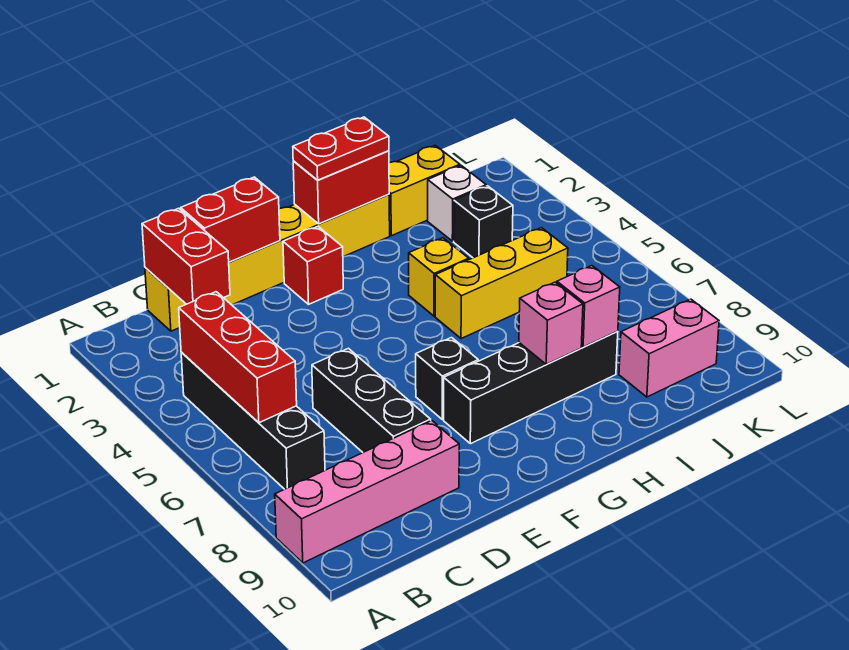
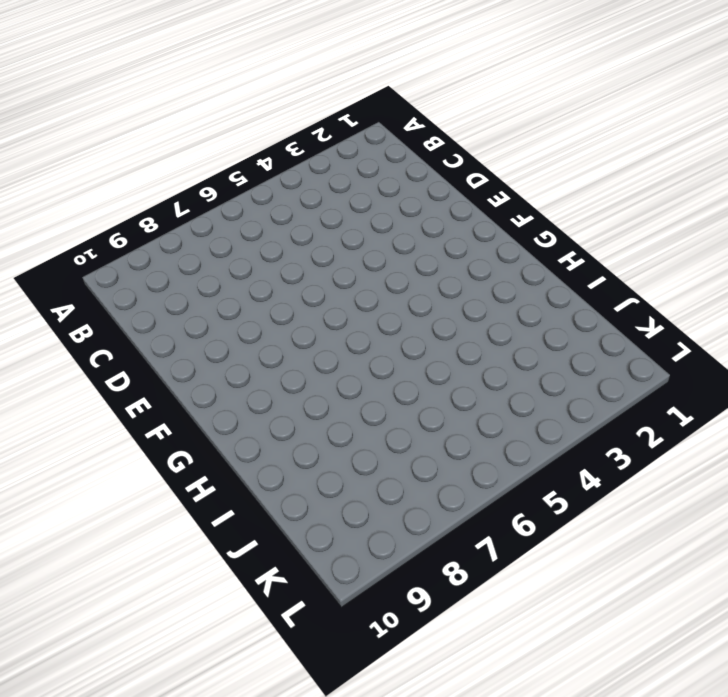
none -> pink 1x4 brick [275,421,459,563]
none -> black 1x4 brick [181,352,325,489]
none -> yellow 1x6 brick [145,194,390,331]

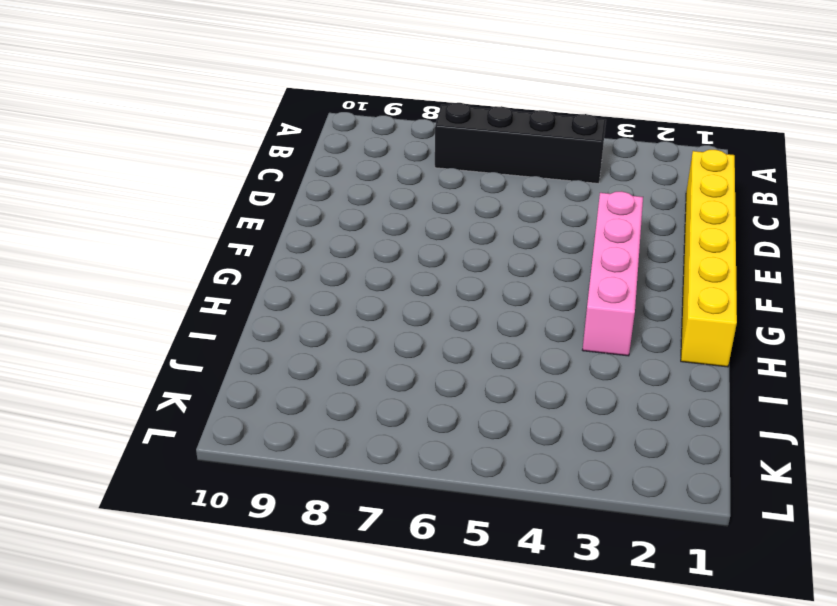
pink 1x4 brick [583,191,643,356] -> pink 1x4 brick moved to [275,421,459,563]
none -> black 1x3 brick [312,348,431,452]
none -> red 1x1 brick [283,227,343,304]
none -> black 1x1 brick [416,338,478,419]

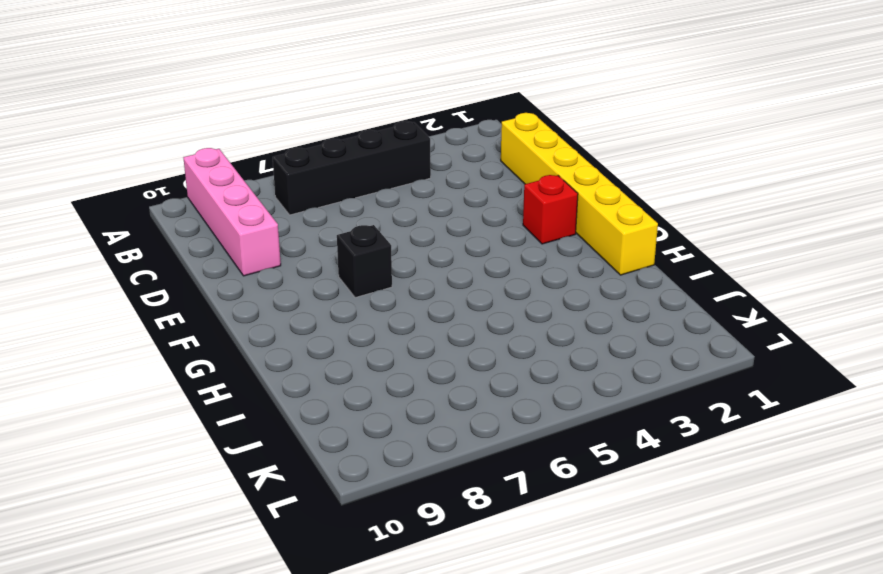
none -> black 1x3 brick [312,348,431,452]
none -> black 1x4 brick [444,331,618,444]
none -> yellow 1x1 brick [409,238,469,316]

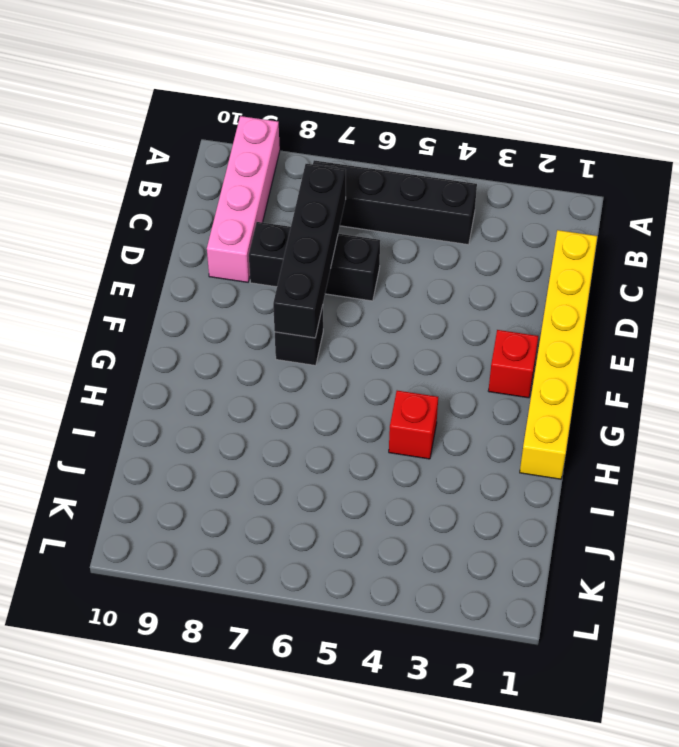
black 1x4 brick [273,164,346,338] -> black 1x4 brick moved to [444,331,618,444]
red 1x1 brick [389,391,438,459] -> yellow 1x1 brick [409,238,469,316]
none -> yellow 1x3 brick [435,228,568,339]
none -> yellow 1x2 brick [389,145,460,236]
none -> white 1x1 brick [428,166,486,241]

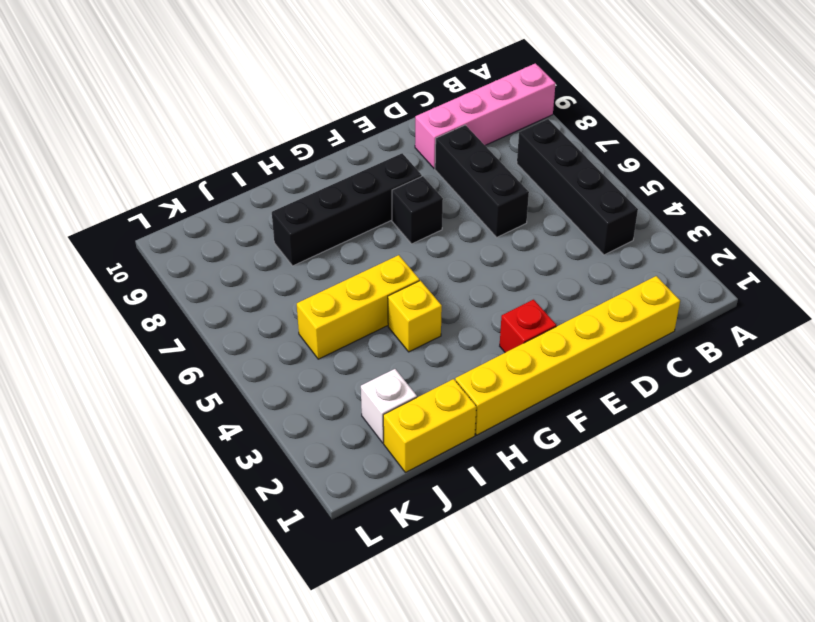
none -> black 1x1 brick [454,186,513,258]
none -> pink 1x2 brick [619,299,719,397]
none -> red 1x3 brick [179,292,297,423]

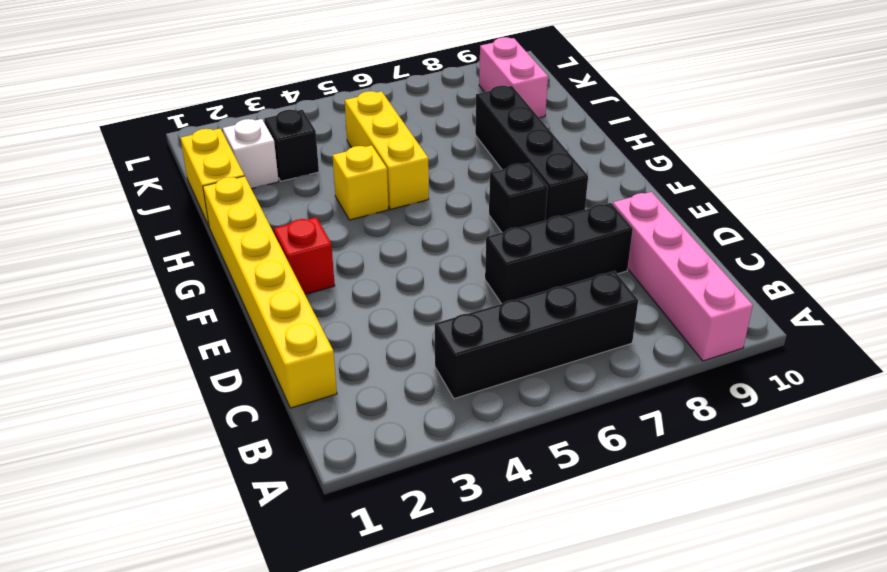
none -> red 1x3 brick [179,292,297,423]
none -> red 1x2 brick [142,208,230,304]
none -> red 1x2 brick [181,177,280,262]

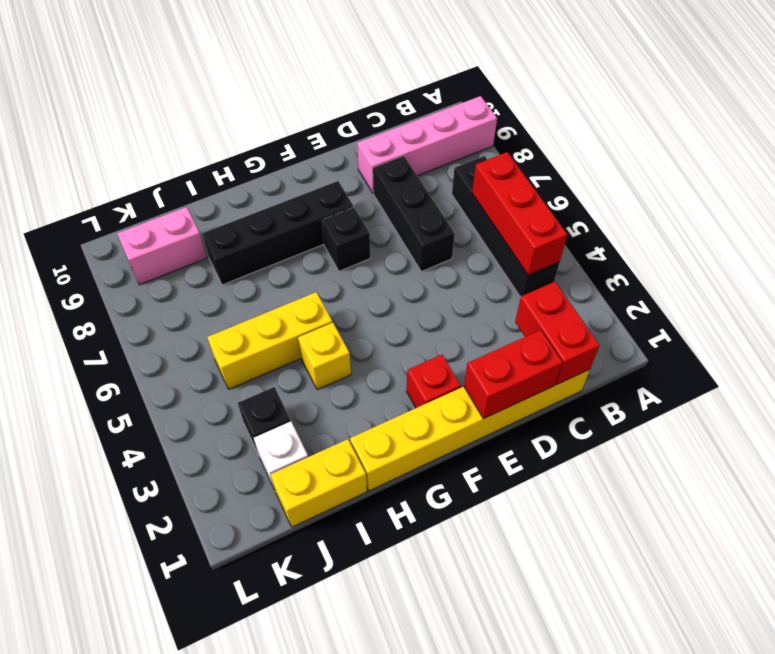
none -> red 1x2 brick [293,151,389,224]
none -> pink 1x1 brick [519,282,583,364]
none -> pink 1x1 brick [557,266,620,347]

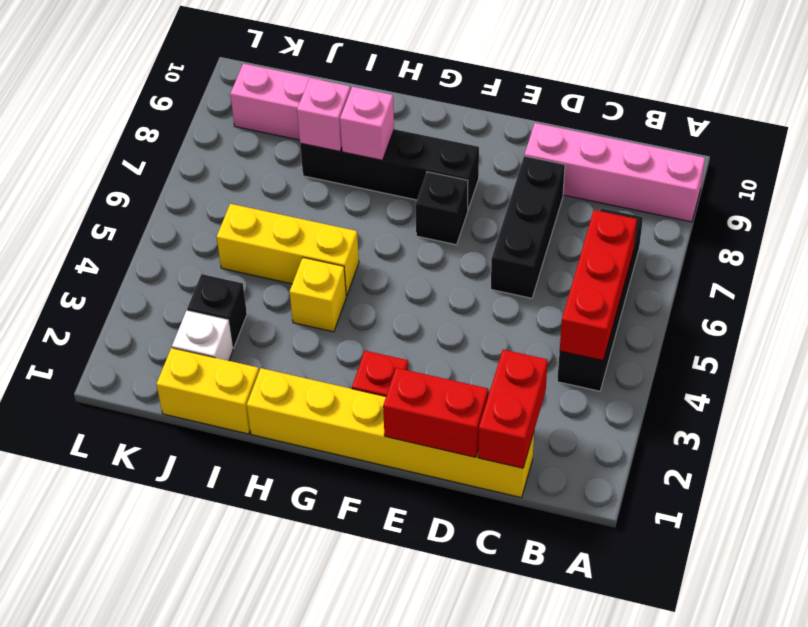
none -> red 1x2 brick [293,151,389,224]
none -> red 1x2 plate [293,117,389,180]

